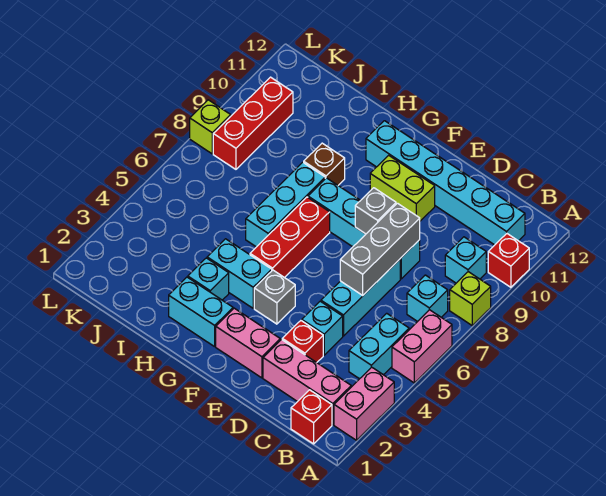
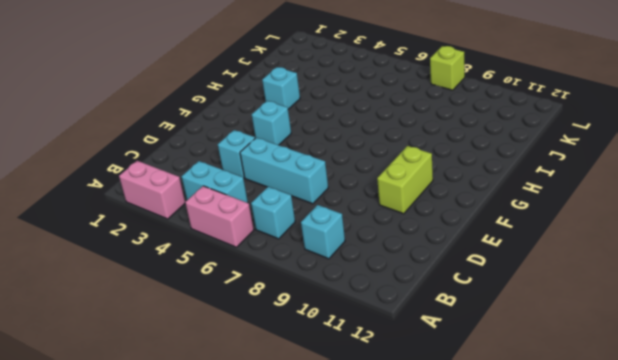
cyan 1x1 brick [252,101,291,145] -> grey 1x1 brick [254,270,295,324]
none -> lime 1x1 brick [450,272,491,325]
none -> red 1x1 brick [488,234,529,287]
none -> red 1x1 brick [291,390,332,444]

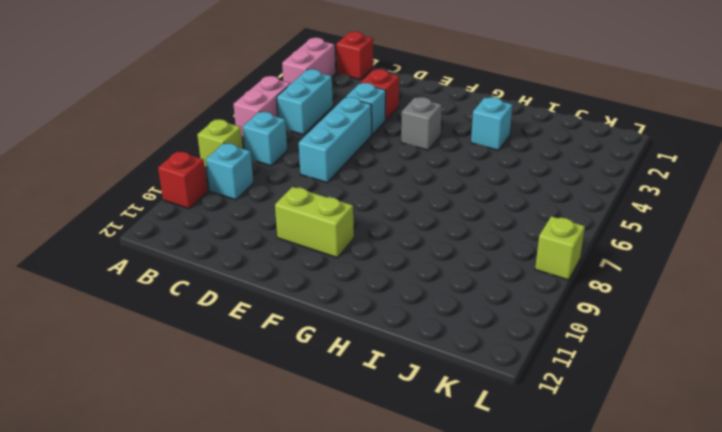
none -> pink 1x3 brick [263,340,351,425]
none -> cyan 1x6 brick [366,121,525,245]
none -> cyan 1x4 brick [308,178,420,279]

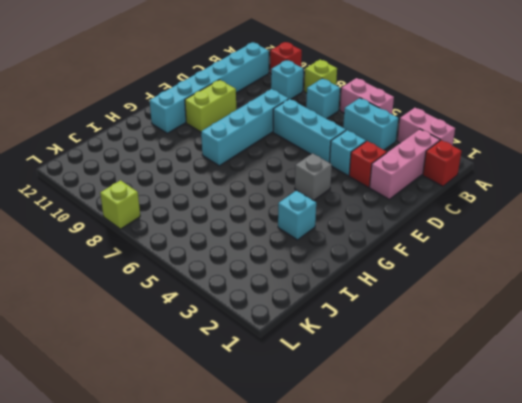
none -> pink 1x2 brick [216,308,280,378]
none -> cyan 1x2 brick [169,277,233,347]
none -> cyan 1x2 brick [207,239,272,308]

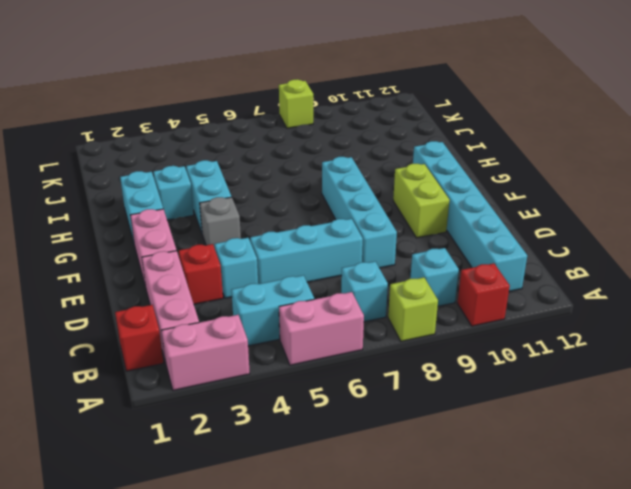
none -> red 1x3 brick [250,197,330,278]
none -> cyan 1x3 brick [246,162,325,247]
none -> brown 1x1 brick [304,143,345,185]

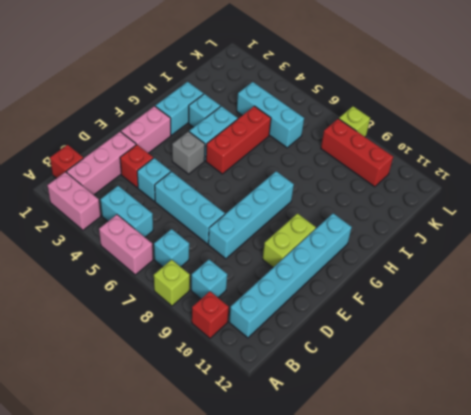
red 1x3 brick [206,106,271,174] -> red 1x3 brick turned to [250,197,330,278]
cyan 1x3 brick [237,82,304,148] -> cyan 1x3 brick moved to [246,162,325,247]
none -> brown 1x1 brick [304,143,345,185]
none -> grey 1x3 brick [340,203,420,295]
none -> grey 1x1 brick [355,188,396,234]

